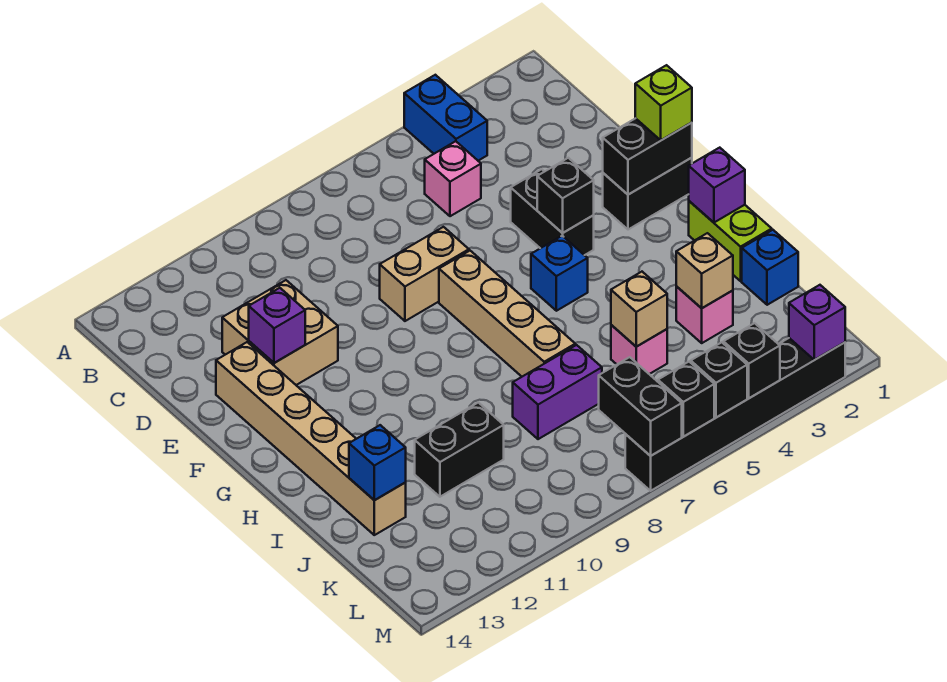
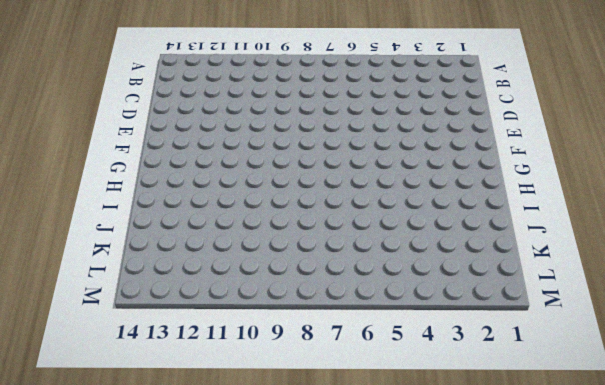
none -> blue 1x2 brick [404,75,487,161]
none -> pink 1x1 brick [425,141,481,216]
none -> tan 2x2 brick [222,280,338,385]

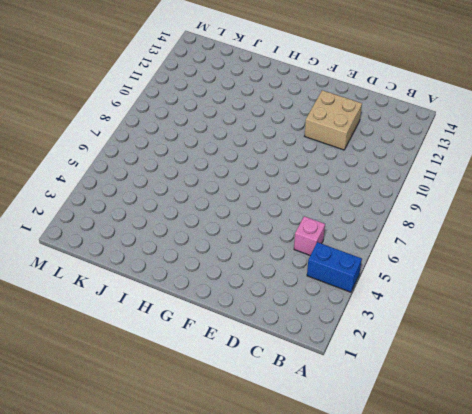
none -> black 1x2 brick [511,169,594,255]
none -> tan 1x2 brick [380,227,469,321]
none -> tan 1x6 brick [216,342,406,535]

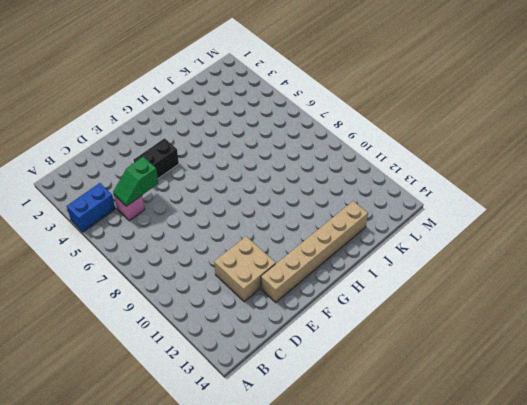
green 1x2 slope [113,157,158,206] -> none
none -> tan 1x2 brick [380,227,469,321]
none -> black 1x2 brick [603,158,692,230]
none -> tan 1x4 brick [439,251,575,377]

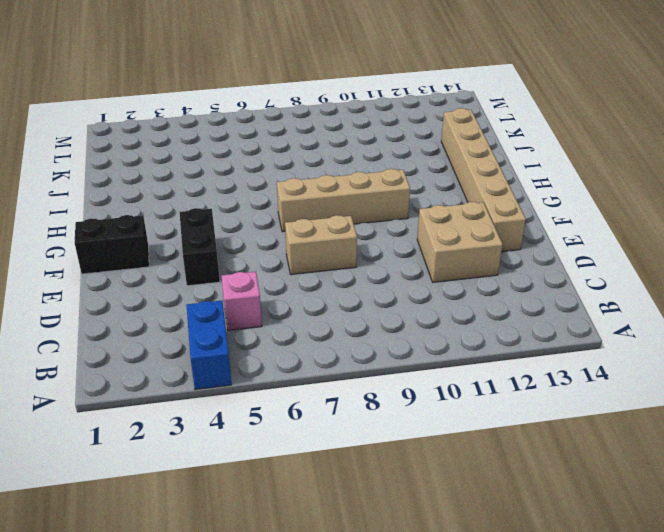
tan 1x4 brick [277,169,410,232] -> tan 1x4 brick turned to [439,251,575,377]
none -> blue 1x1 brick [531,236,588,311]
none -> lime 1x2 brick [689,201,772,281]
none -> blue 1x1 brick [742,230,798,305]

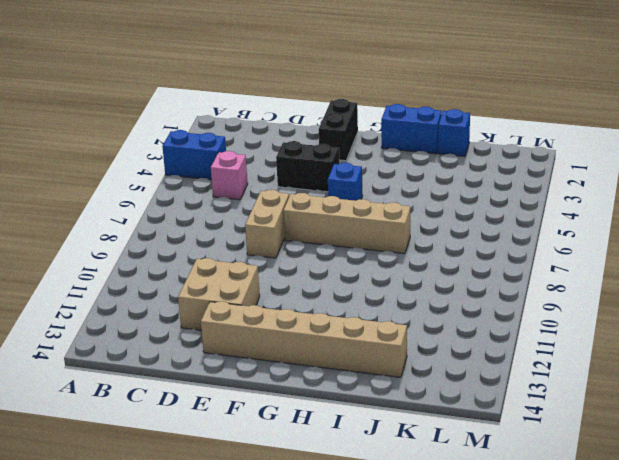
blue 1x2 brick [381,104,442,154] -> lime 1x2 brick [689,201,772,281]
none -> pink 1x1 brick [676,287,733,343]
none -> pink 1x1 brick [611,325,667,374]
none -> purple 1x2 brick [513,345,602,439]

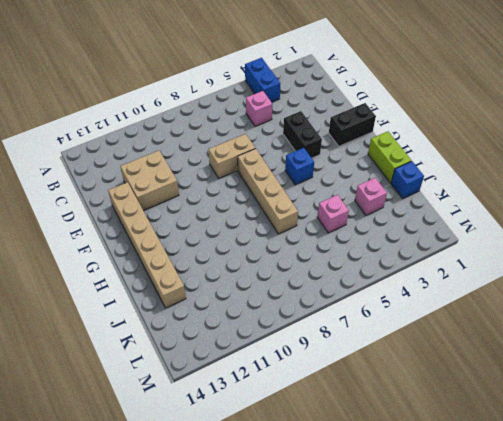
none -> purple 1x2 brick [513,345,602,439]
none -> black 1x2 brick [415,403,504,497]
none -> black 1x6 brick [625,338,845,491]

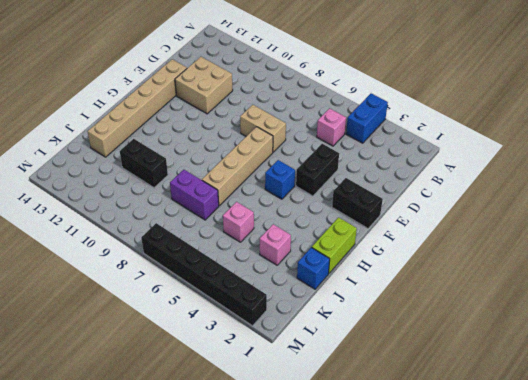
none -> purple 1x1 brick [249,288,305,363]
none -> black 1x2 brick [603,118,692,195]
none -> black 1x1 brick [537,158,594,233]

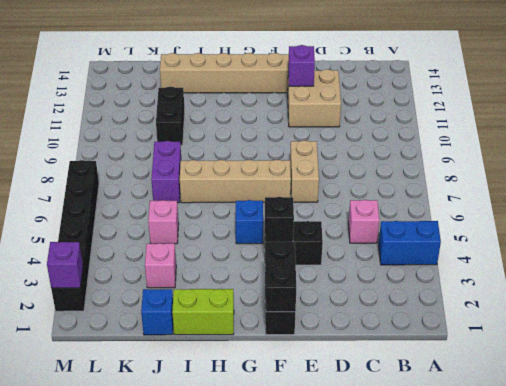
none -> purple 1x1 brick [689,148,745,222]
none -> tan 1x1 brick [676,233,733,308]
none -> tan 1x1 brick [611,272,667,347]

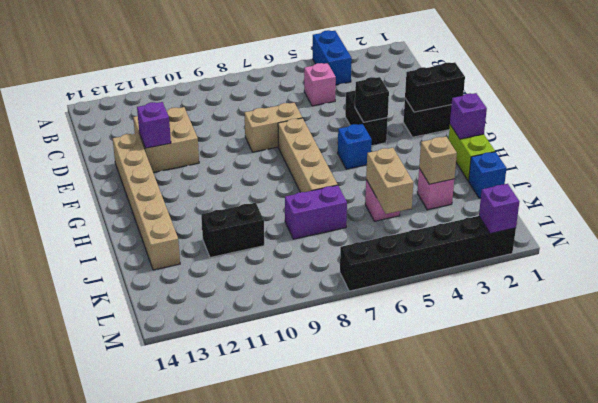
tan 1x2 brick [366,148,413,214] -> tan 1x1 brick [611,272,667,347]
none -> blue 1x1 brick [349,425,406,500]
none -> black 1x2 brick [599,357,682,456]
none -> black 1x1 brick [723,323,780,398]

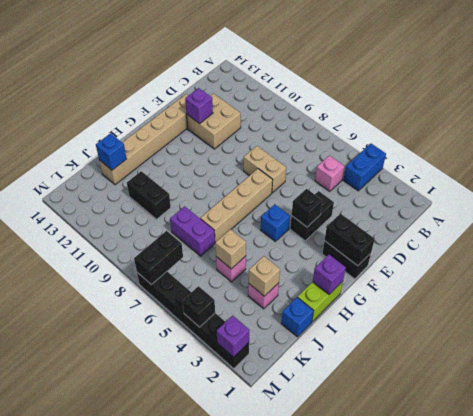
none -> black 1x1 brick [691,342,747,418]
none -> black 1x1 brick [658,362,714,437]
none -> lime 1x1 brick [635,65,692,140]

